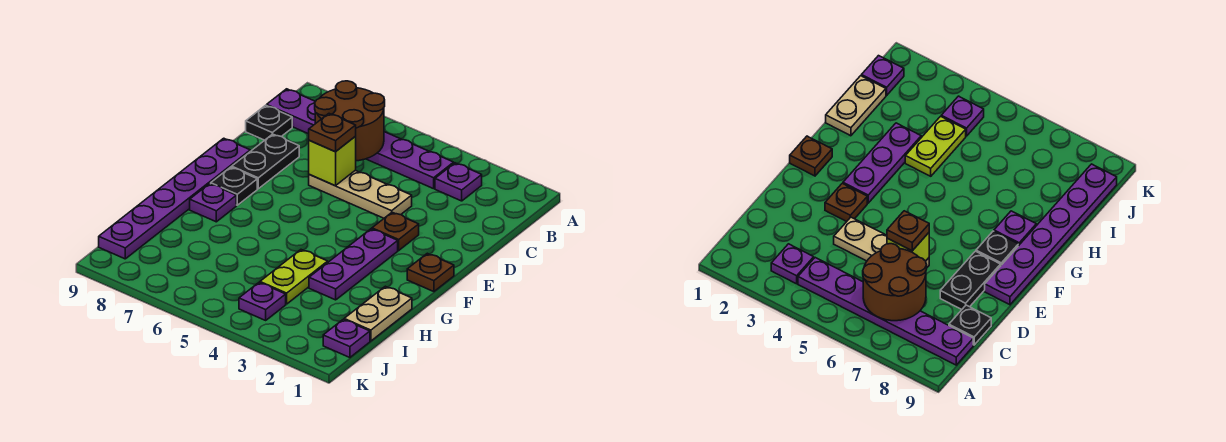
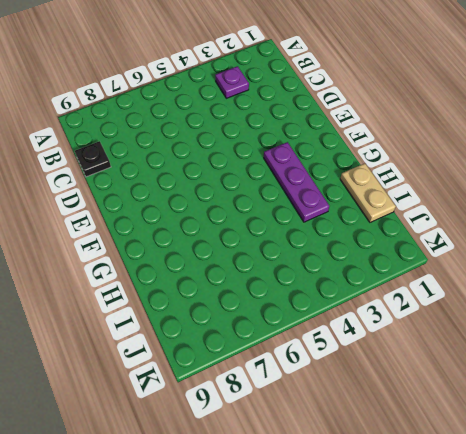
none -> purple 1x6 plate [267,89,454,189]
none -> tan 1x3 plate [309,170,412,218]
none -> black 1x2 plate [232,134,299,189]

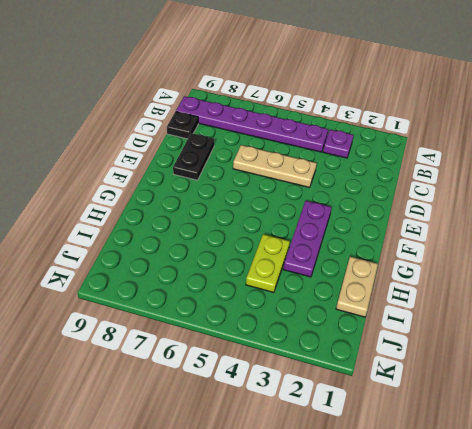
none -> brown 1x1 plate [372,212,419,250]
none -> purple 1x6 plate [99,138,250,259]
none -> brown 1x1 plate [407,253,454,292]

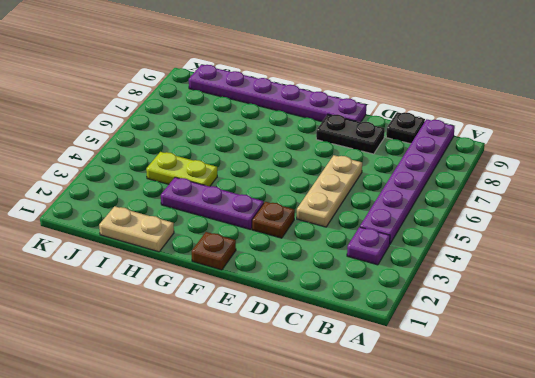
none -> black 1x1 plate [211,167,257,205]
none -> purple 1x1 plate [190,184,236,222]
none -> purple 1x1 plate [323,319,370,358]

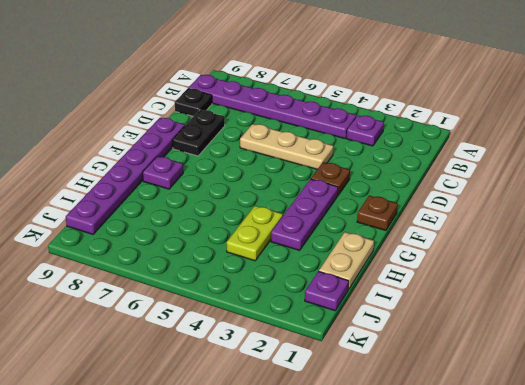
none -> black 1x1 plate [211,167,257,205]
none -> purple 1x1 plate [239,283,286,320]
none -> brown 2x2 round brick [315,81,385,161]

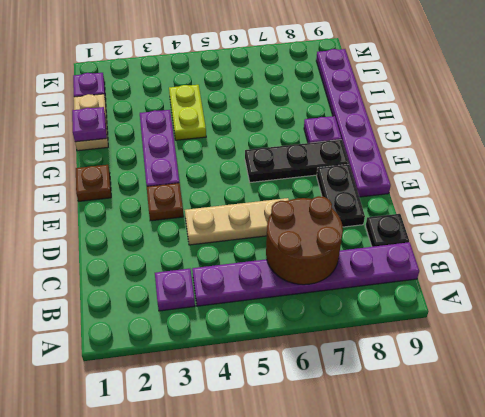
black 1x3 plate [245,140,349,182] -> black 1x1 plate [211,167,257,205]
purple 1x1 plate [72,107,107,142] -> purple 1x1 plate moved to [239,283,286,320]
none -> lime 1x1 brick [309,137,356,186]
none -> brown 1x1 plate [309,114,356,152]

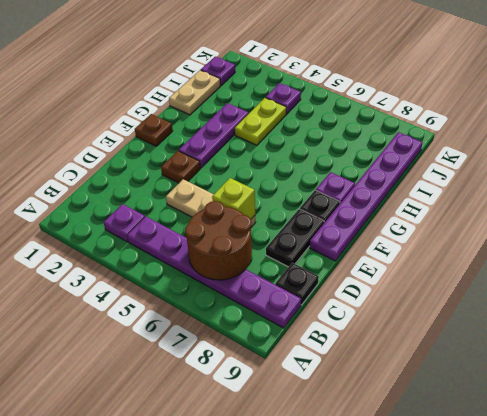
none -> brown 1x1 plate [309,114,356,152]

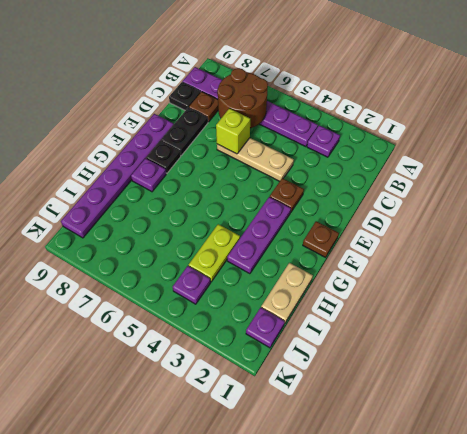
brown 1x1 plate [189,92,218,122] -> brown 1x1 plate moved to [309,114,356,152]

